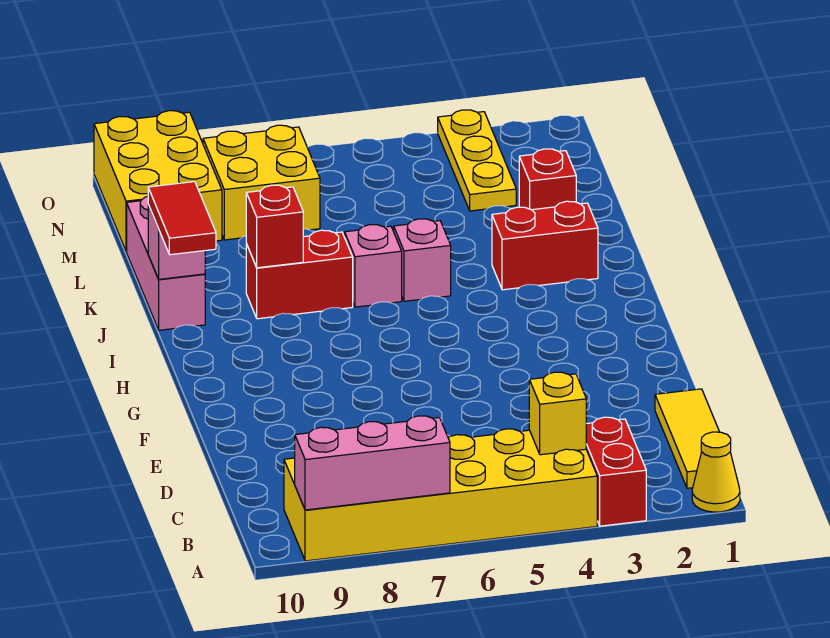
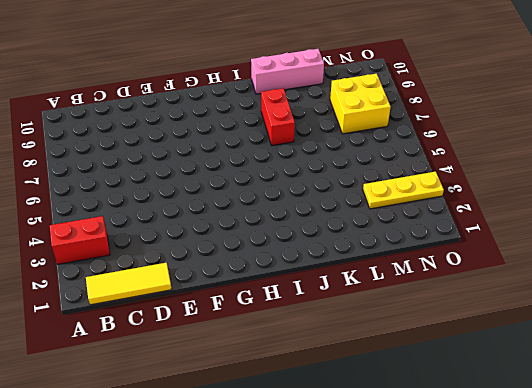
none -> yellow 1x1 cone [692,432,740,512]
none -> yellow 2x6 brick [284,429,597,561]
none -> red 1x2 brick [492,201,598,290]

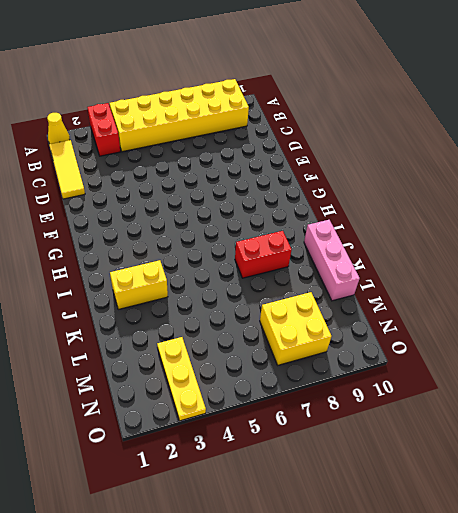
yellow 1x2 brick [110,260,168,309] -> red 1x2 brick [492,201,598,290]
none -> pink 1x1 brick [394,219,451,301]
none -> pink 1x1 brick [345,225,402,307]
none -> red 1x1 brick [519,149,576,210]

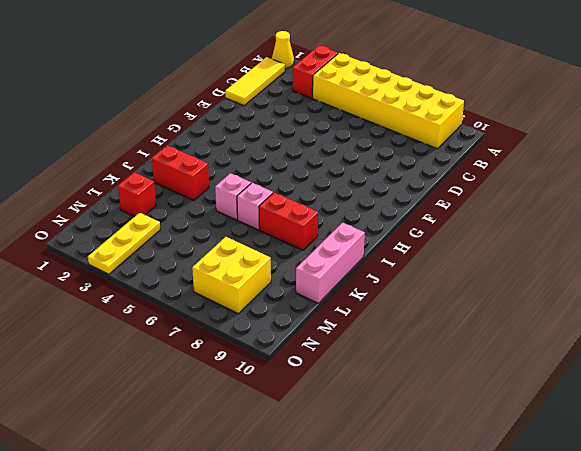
none -> yellow 2x3 brick [94,111,222,252]
none -> pink 1x3 brick [295,416,450,510]
none -> yellow 1x1 brick [529,372,586,455]

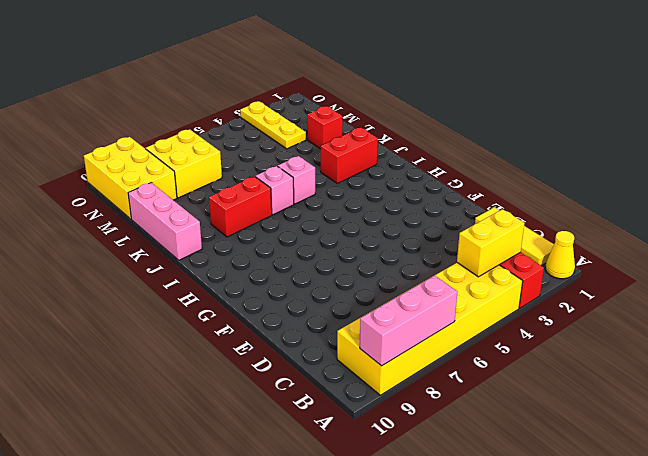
yellow 1x2 brick [457,209,525,277] -> yellow 1x1 brick [529,372,586,455]
none -> red 1x1 brick [246,185,303,268]
none -> pink 1x1 brick [148,205,205,279]
none -> red 1x2 tile [148,182,216,255]

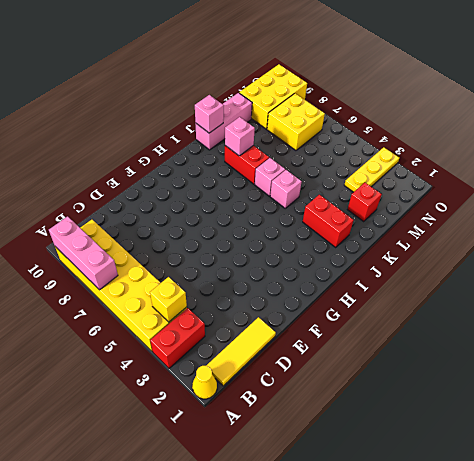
pink 1x1 brick [225,117,255,156] -> red 1x1 brick [246,185,303,268]
none -> red 1x2 tile [148,182,216,255]

